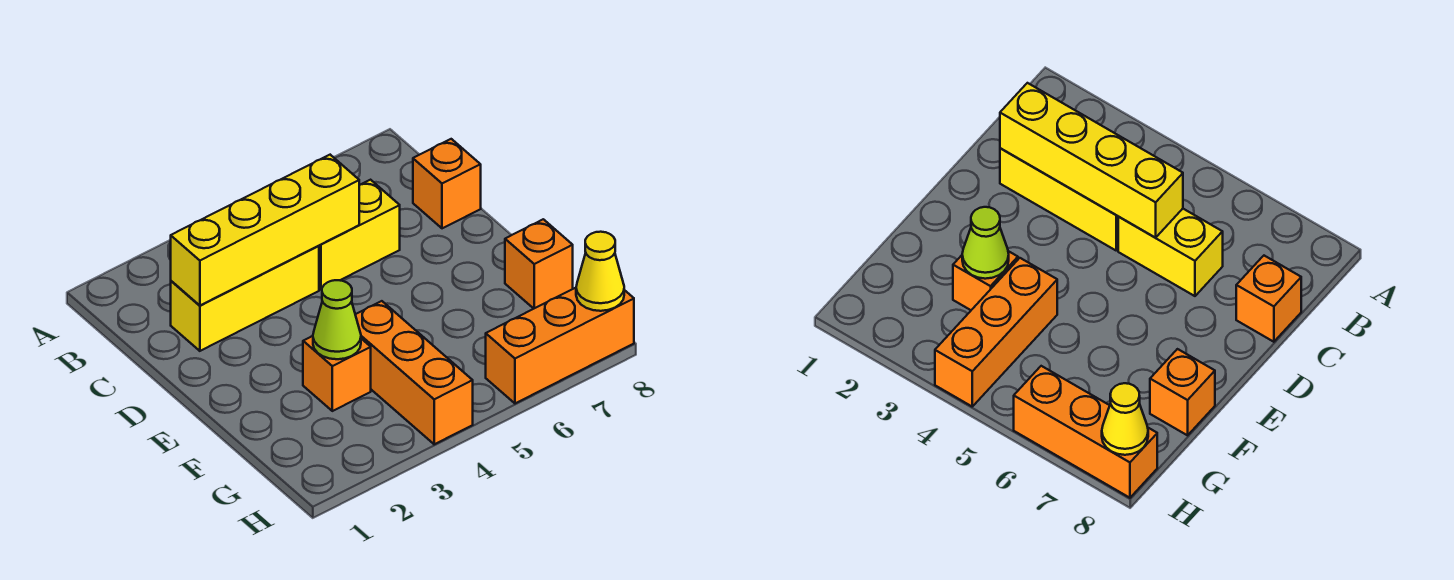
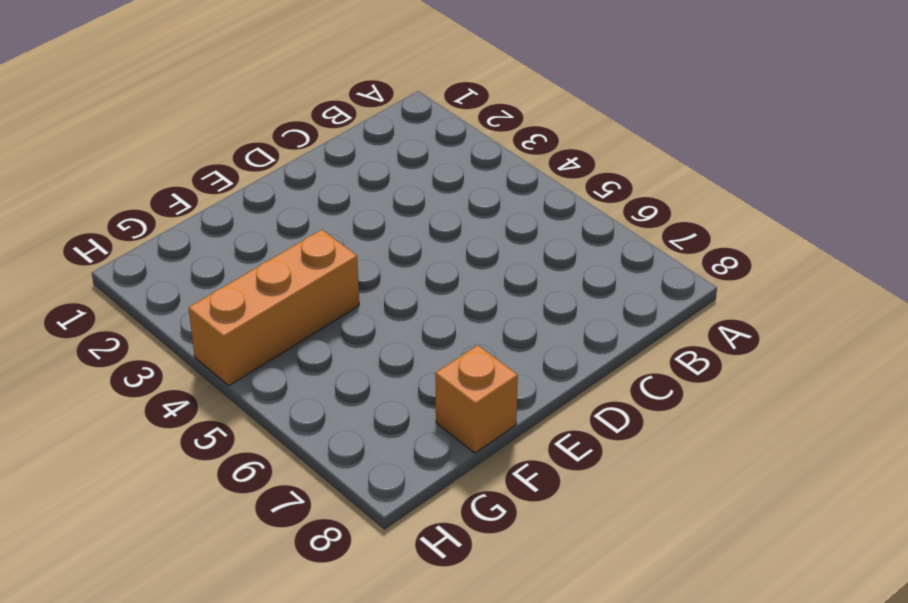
none -> yellow 1x3 brick [171,246,319,351]
none -> yellow 1x2 brick [319,180,400,290]

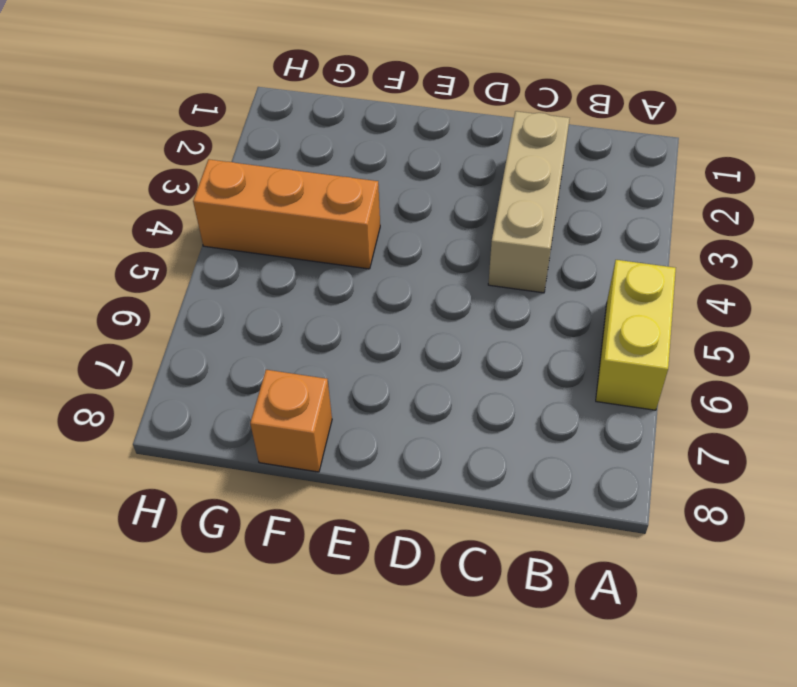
yellow 1x2 brick [596,260,676,410] -> yellow 1x2 brick moved to [319,180,400,290]
tan 1x3 brick [488,111,570,293] -> yellow 1x3 brick [171,246,319,351]
none -> orange 1x1 brick [413,139,481,228]
none -> orange 1x1 brick [303,336,371,411]

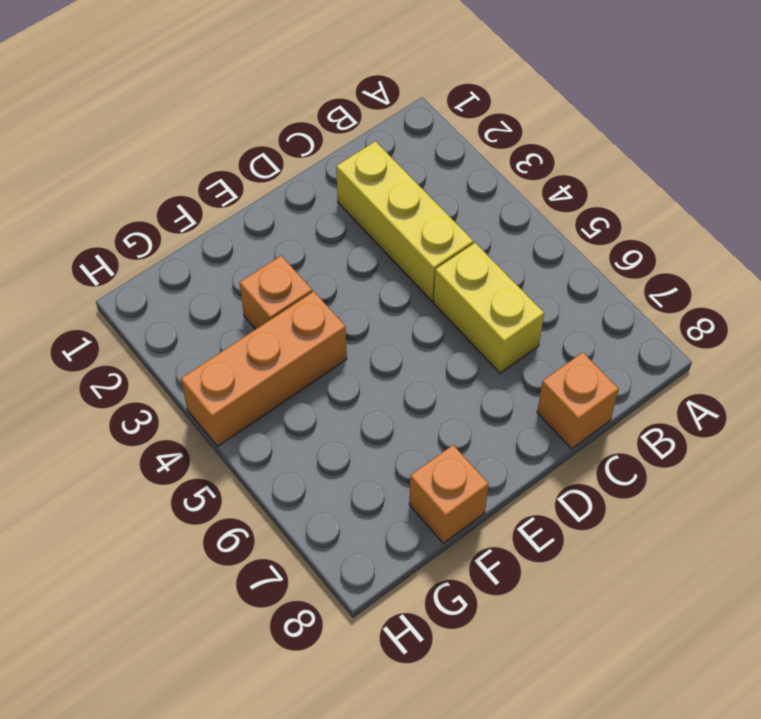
none -> orange 1x3 brick [486,288,634,403]
none -> yellow 1x4 brick [171,155,359,305]

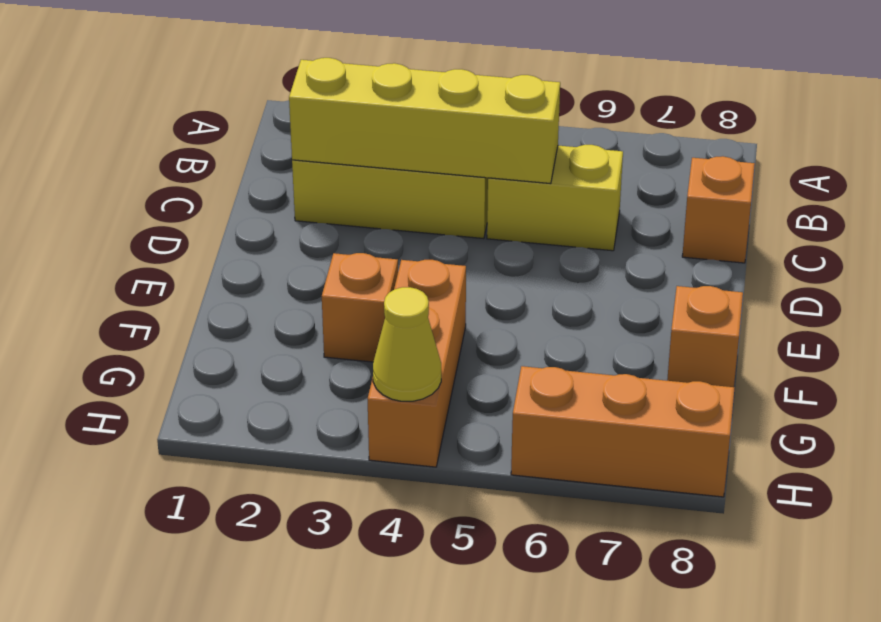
yellow 1x1 cone [373,287,441,401] -> yellow 1x1 cone moved to [576,232,624,311]
none -> lime 1x1 cone [313,280,361,359]

